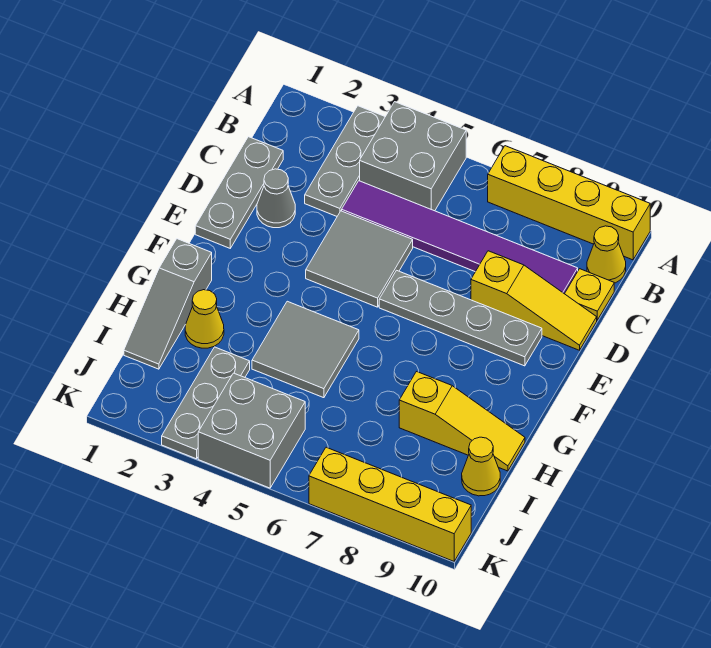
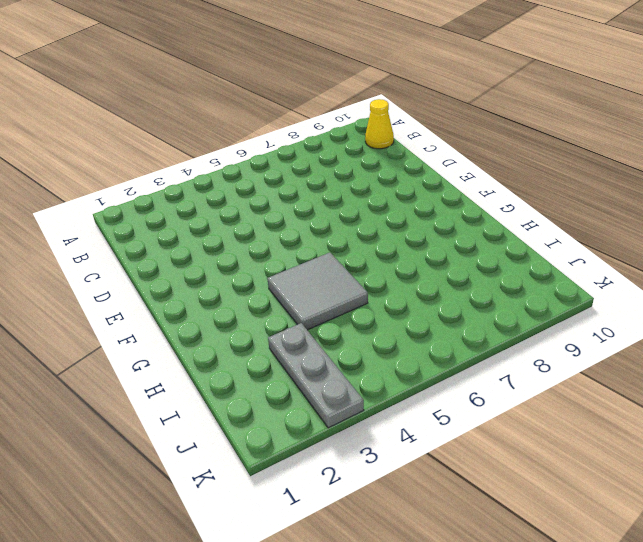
none -> grey 1x3 plate [305,106,385,216]
none -> grey 2x2 brick [360,102,466,211]
none -> yellow 1x4 brick [488,146,650,260]

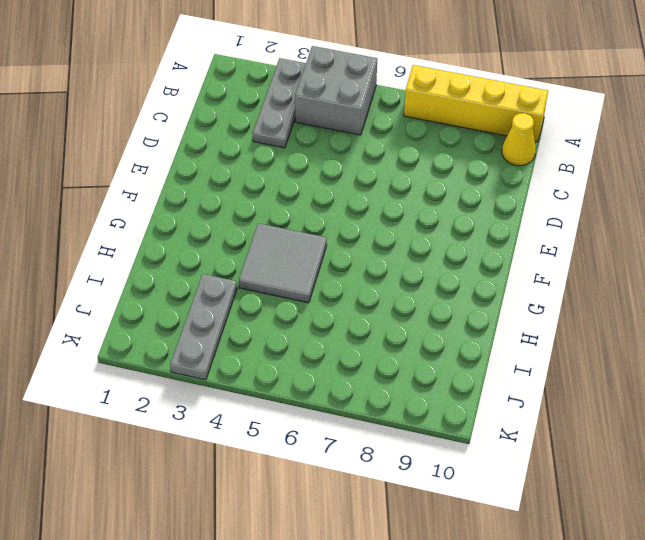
none -> grey 1x3 plate [195,137,283,248]
none -> purple 1x6 tile [342,181,578,294]
none -> yellow 1x1 plate [565,269,614,320]

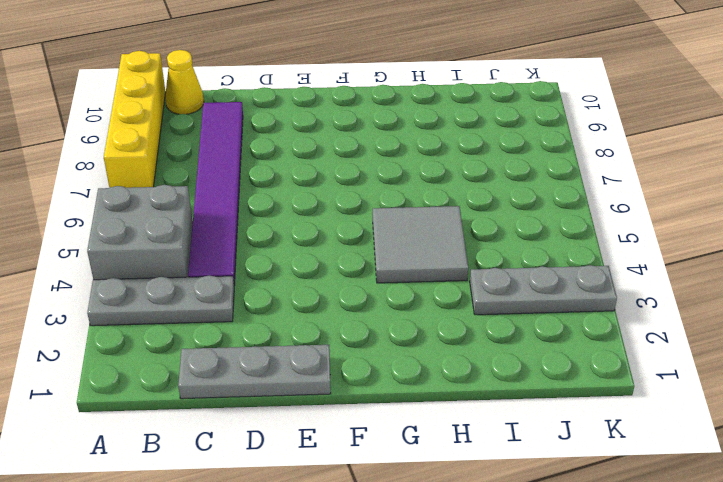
none -> yellow 1x1 plate [565,269,614,320]
none -> grey 1x1 cone [257,169,295,228]
none -> grey 2x2 tile [306,211,413,307]

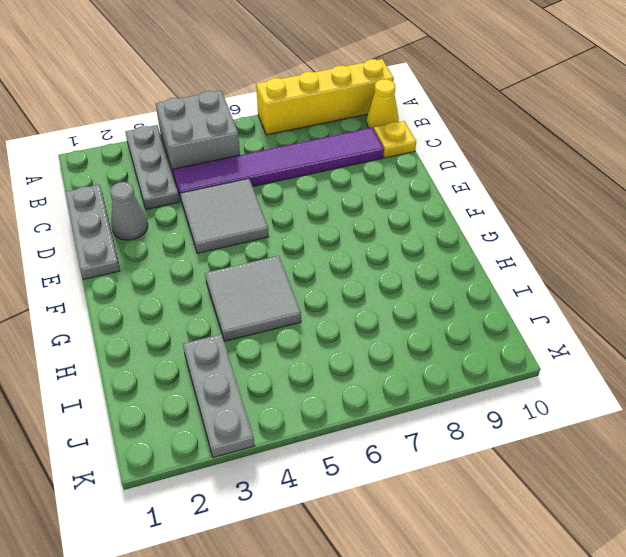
none -> yellow 1x3 slope [471,251,597,350]
none -> grey 1x4 plate [379,270,542,366]
none -> grey 1x3 slope [124,239,212,369]

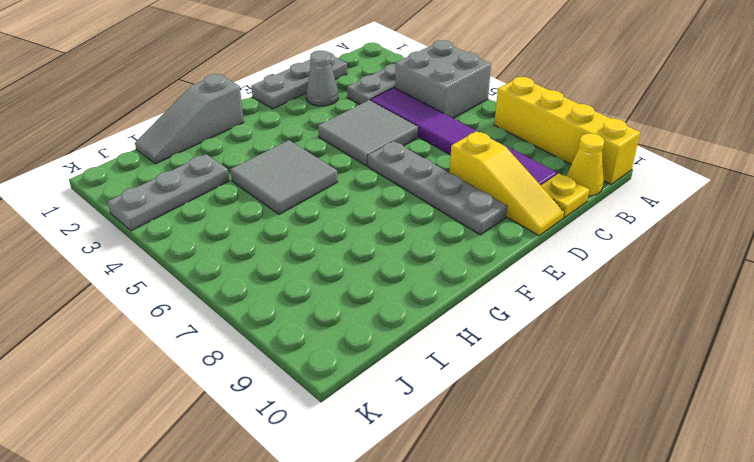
none -> yellow 1x1 cone [185,290,224,348]
none -> yellow 1x3 slope [399,372,525,471]
none -> yellow 1x1 cone [462,437,500,496]

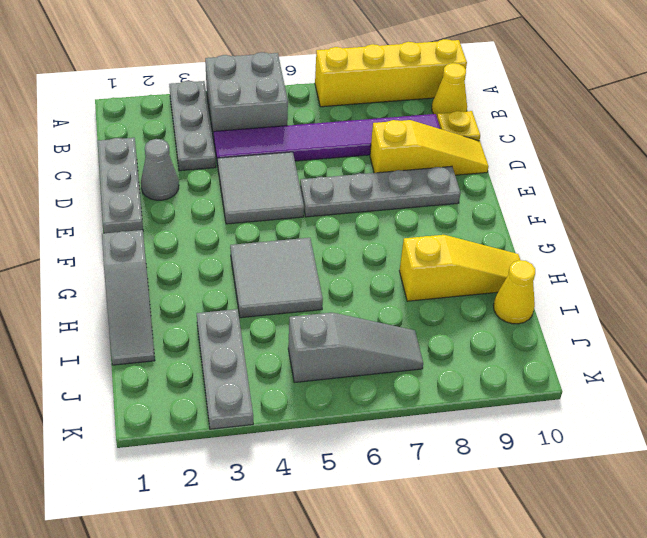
grey 1x3 slope [288,313,423,382] -> grey 2x2 brick [198,373,305,488]
none -> yellow 1x1 cone [185,290,224,348]
none -> yellow 1x4 brick [309,447,471,561]

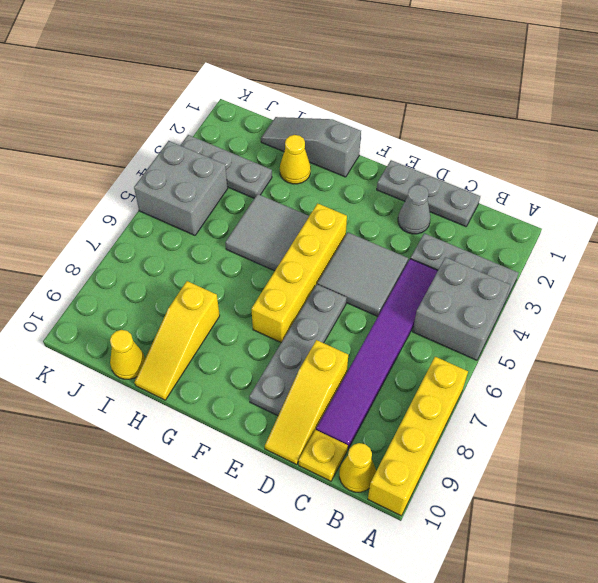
yellow 1x4 brick [251,203,347,342] -> yellow 1x4 brick moved to [309,447,471,561]

